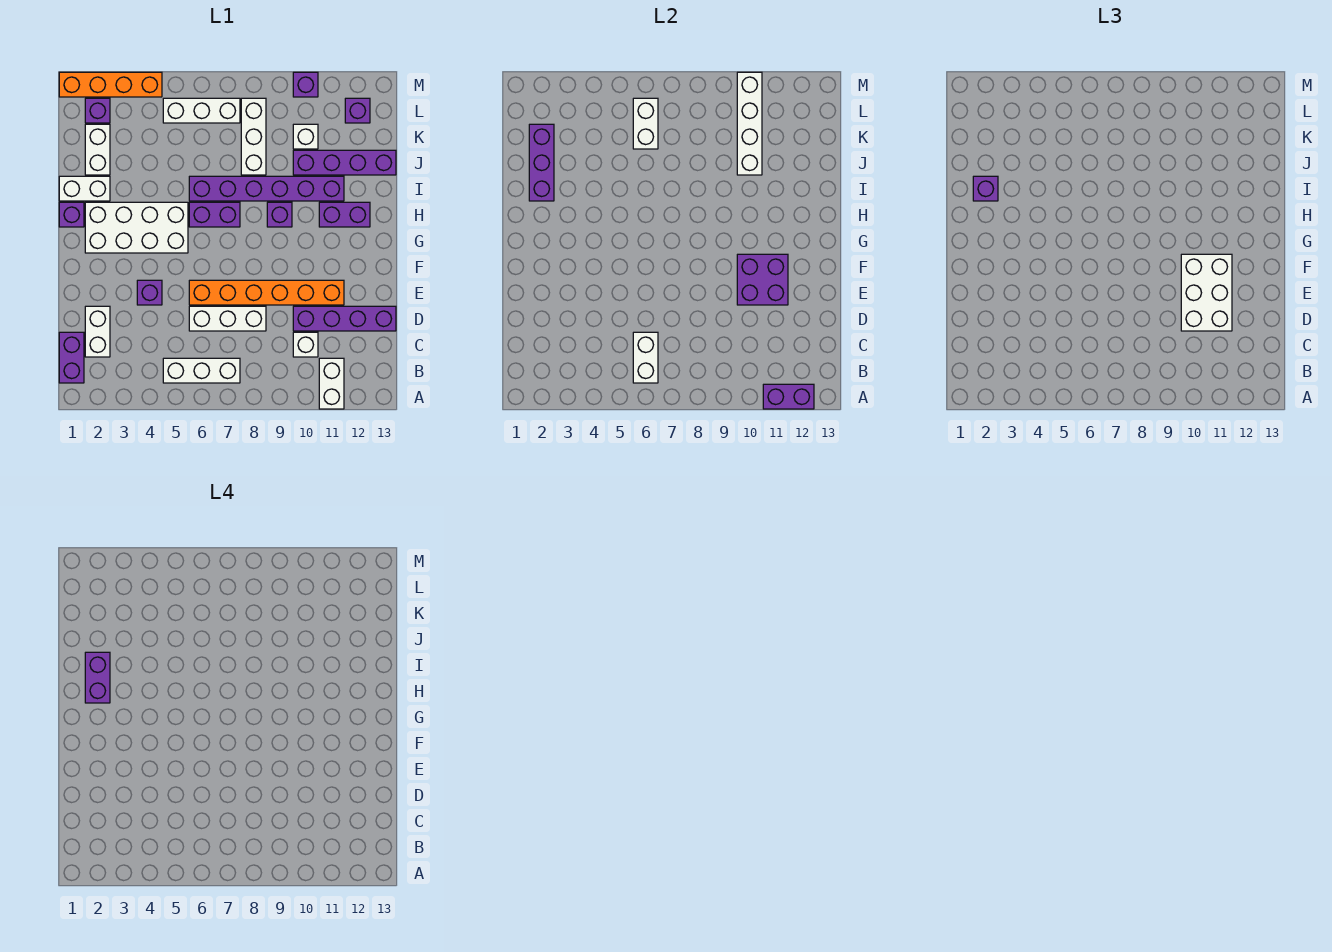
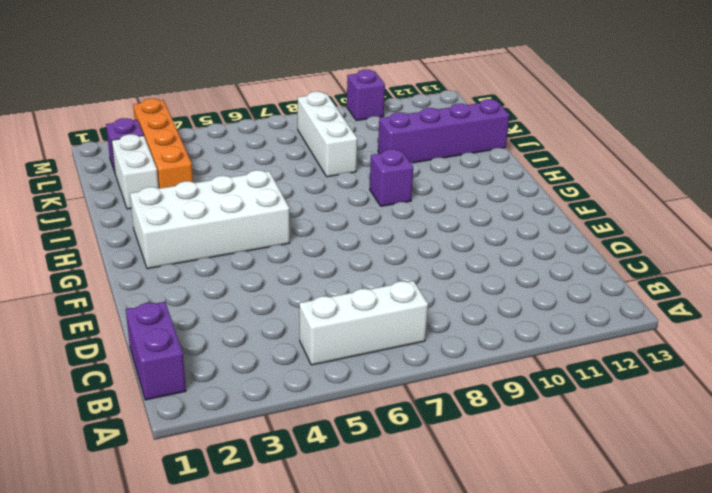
orange 1x4 brick [133,99,193,188] -> orange 1x4 brick turned to [59,72,162,97]
none -> white 1x2 brick [319,358,344,409]
none -> white 1x2 brick [85,306,110,357]
none -> white 1x1 brick [293,332,318,357]
none -> white 1x3 brick [189,306,266,331]

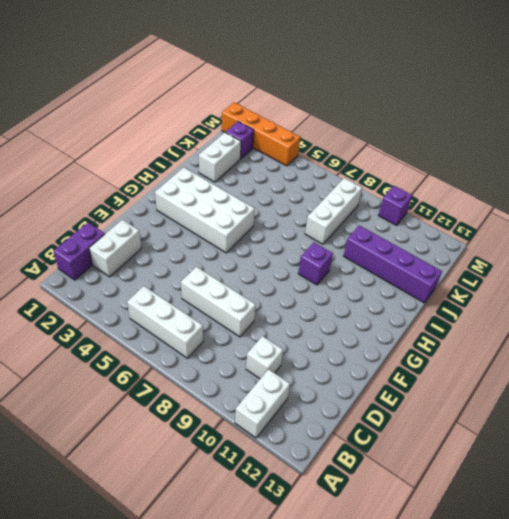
none -> purple 1x4 brick [293,306,396,331]
none -> purple 1x1 brick [137,280,162,305]
none -> orange 1x6 brick [189,280,344,305]
none -> purple 1x1 brick [59,202,84,227]

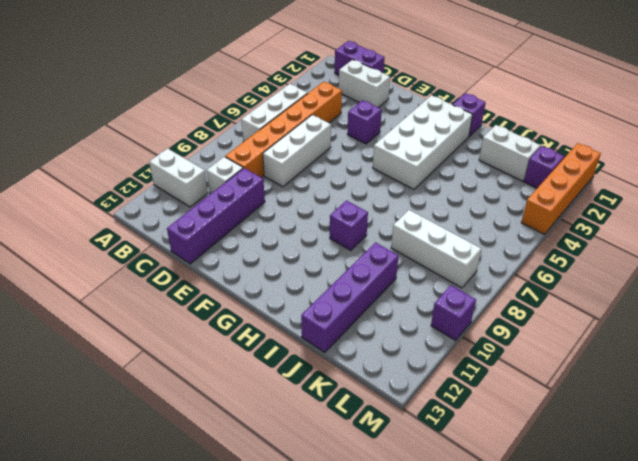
orange 1x6 brick [225,82,342,177] -> orange 1x6 brick moved to [189,280,344,305]
none -> purple 1x2 brick [189,202,240,227]
none -> purple 1x2 brick [319,202,370,227]
none -> white 1x2 brick [59,176,110,201]
none -> purple 1x6 brick [189,176,344,201]

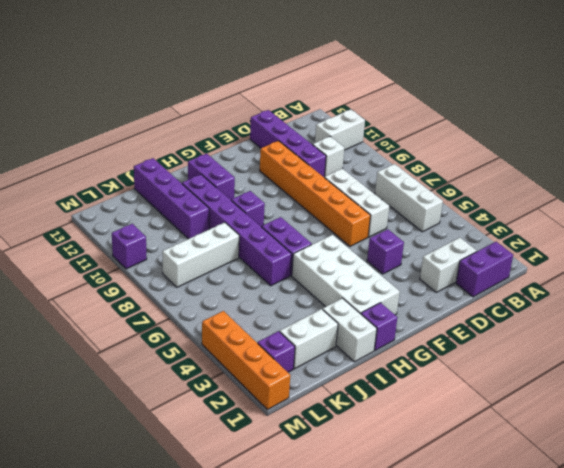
none -> white 1x1 brick [293,124,318,149]
none -> white 1x3 brick [163,98,240,123]
none -> purple 1x1 brick [345,98,370,123]
none -> purple 1x2 brick [763,384,814,409]

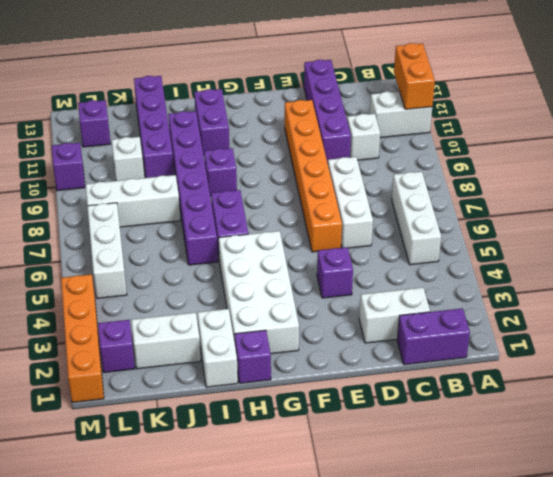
orange 1x2 brick [394,43,435,109] -> purple 1x2 brick [763,384,814,409]
none -> white 1x2 brick [633,332,658,383]
none -> purple 2x2 brick [737,254,788,305]
none -> purple 1x3 brick [529,124,554,201]
none -> white 1x4 brick [737,72,762,175]

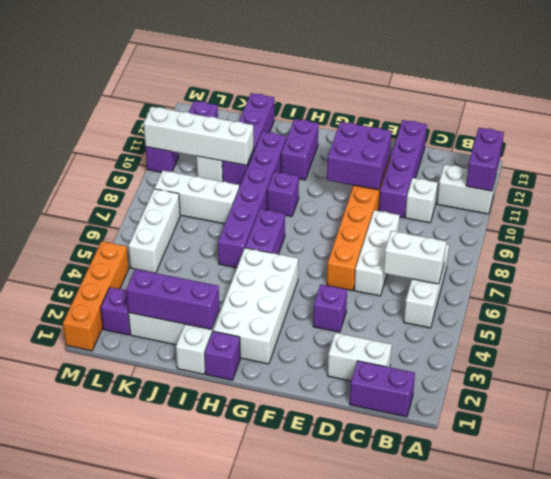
none -> white 1x2 brick [633,98,658,149]
none -> white 2x3 brick [1181,254,1232,331]
none -> purple 1x1 brick [973,176,998,201]
none -> purple 1x2 brick [85,652,110,703]

